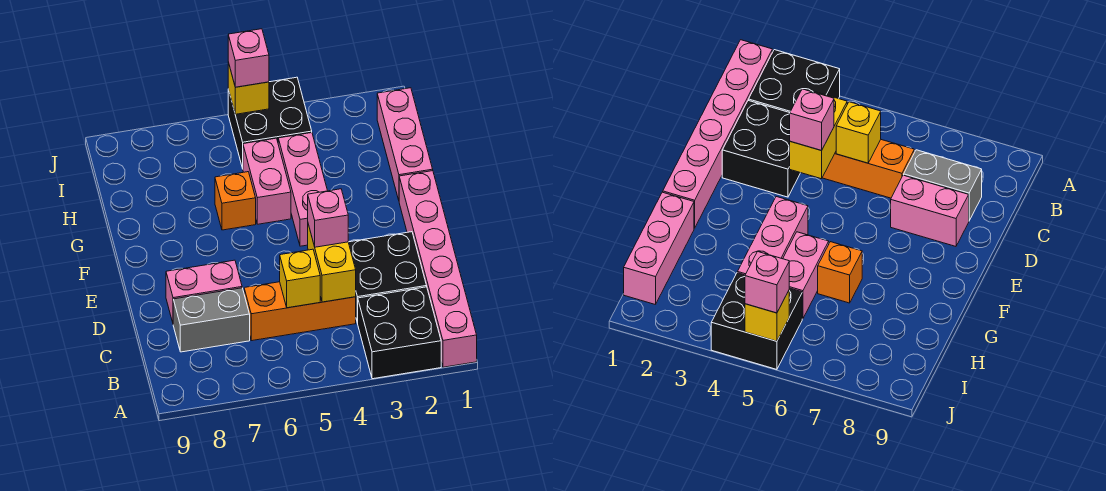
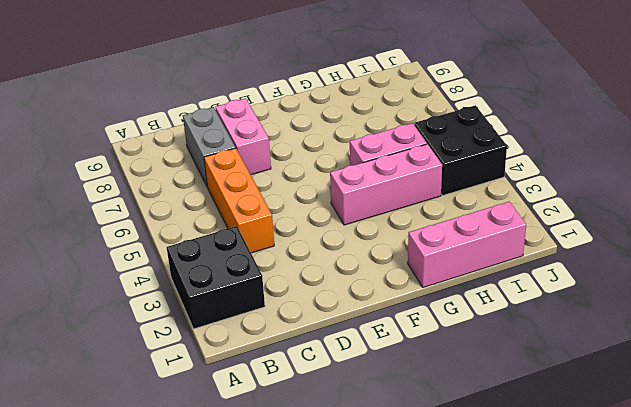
none -> pink 1x6 brick [399,171,477,367]
none -> black 2x2 brick [348,232,427,323]
none -> orange 1x1 brick [215,172,256,230]

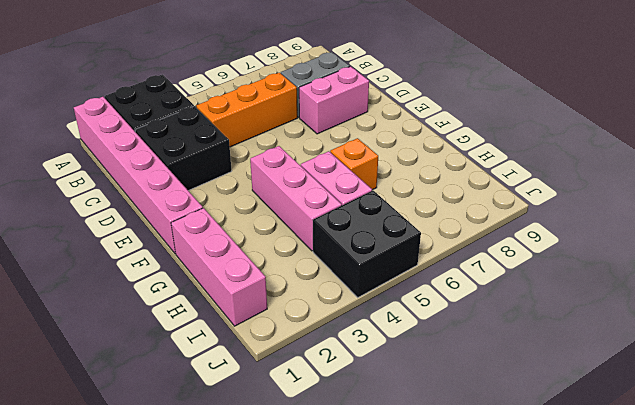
none -> yellow 1x2 brick [308,224,356,302]
none -> yellow 1x1 brick [280,249,320,308]
none -> yellow 1x1 brick [228,62,269,114]

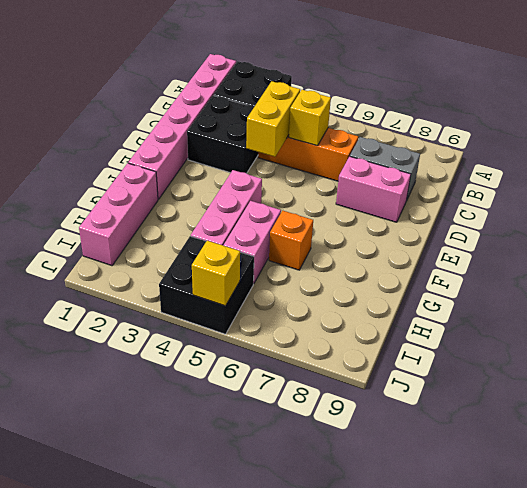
none -> pink 1x1 brick [308,189,348,247]
none -> pink 1x1 brick [228,29,269,87]

